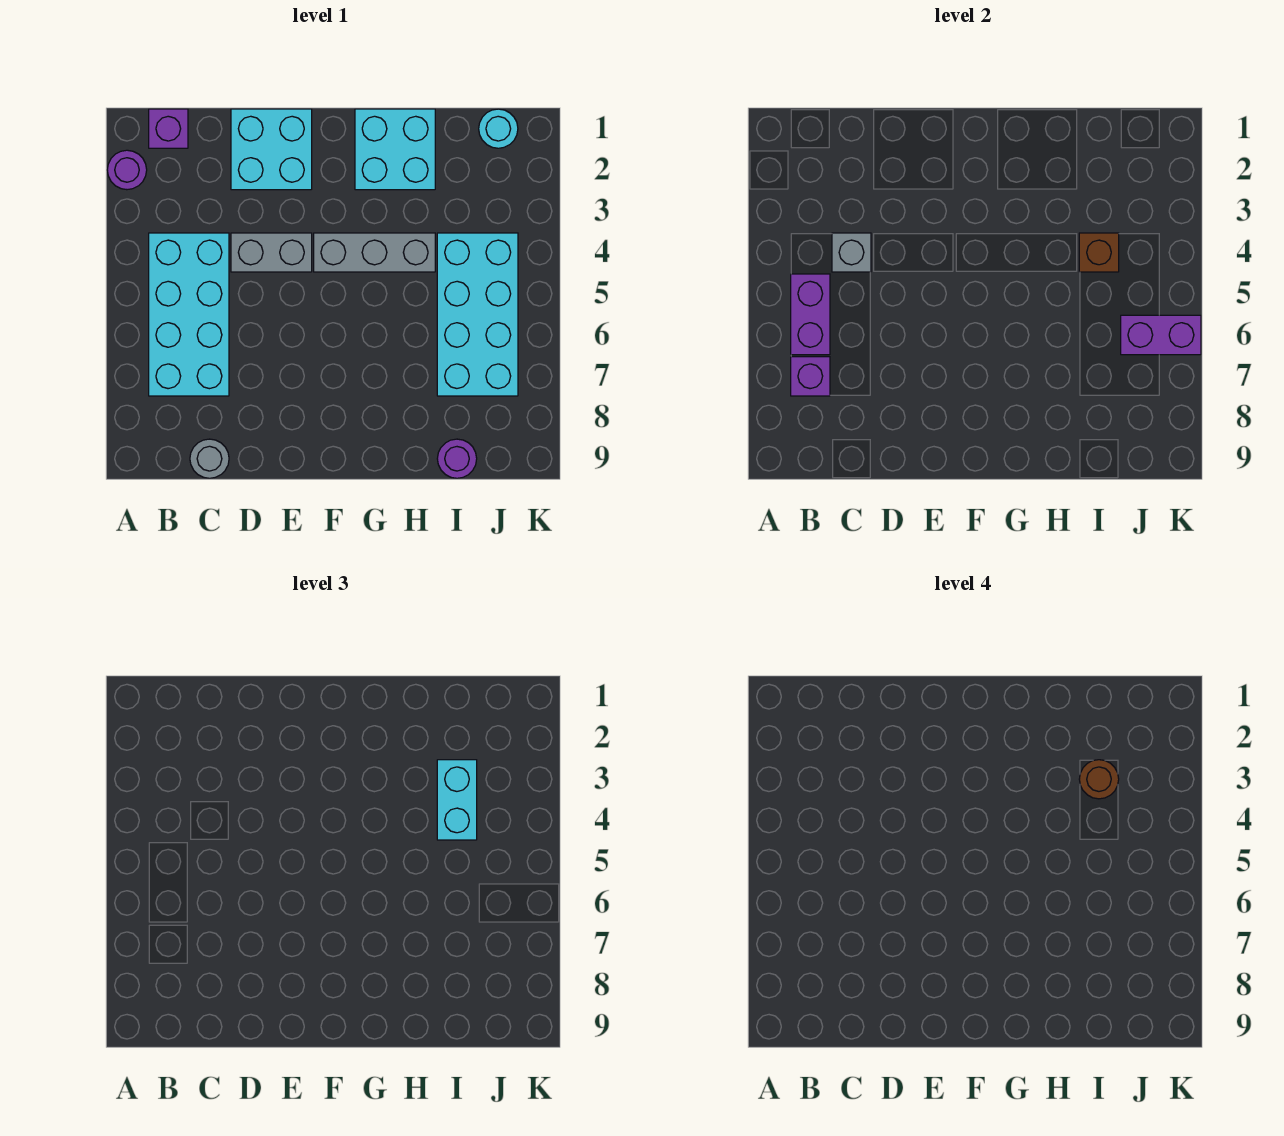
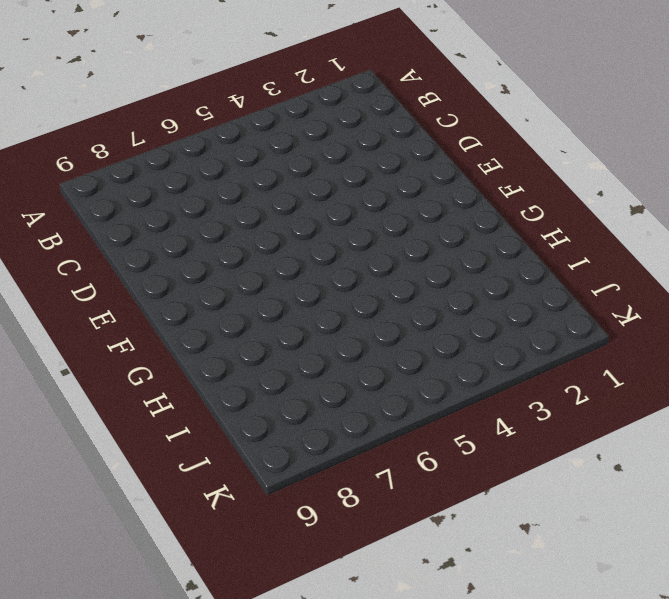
none -> purple 1x1 round brick [107,150,147,190]
none -> purple 1x1 brick [149,109,188,148]
none -> cyan 2x4 brick [149,233,229,396]

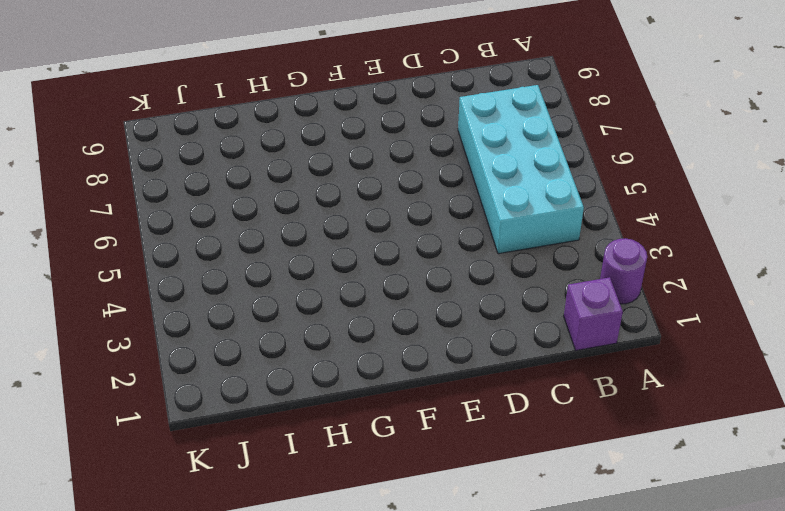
none -> grey 1x1 round brick [190,439,229,478]
none -> cyan 2x2 brick [231,109,312,190]
none -> grey 1x2 brick [231,233,312,272]

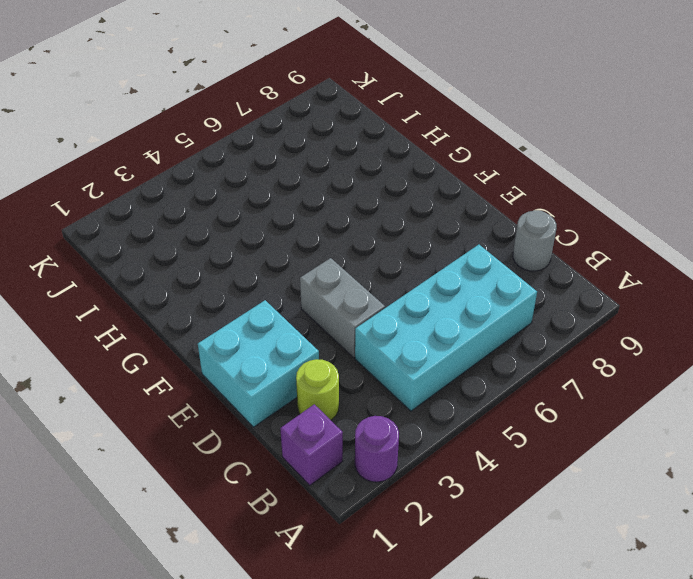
lime 1x1 round brick [296,359,339,420] -> none
none -> grey 1x3 brick [314,233,435,272]
none -> cyan 2x2 brick [355,109,435,190]
none -> cyan 2x4 brick [437,233,518,396]

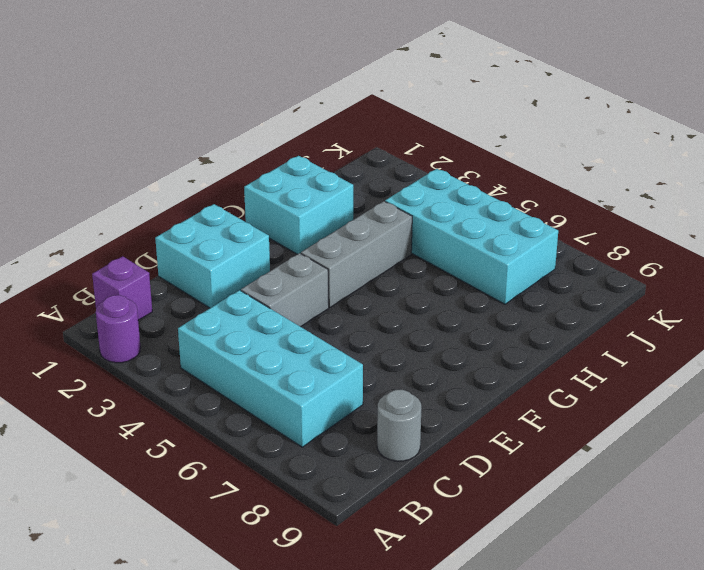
none -> purple 1x1 round brick [437,439,477,478]
none -> cyan 1x1 round brick [479,109,518,148]
none -> purple 1x2 brick [791,274,830,355]

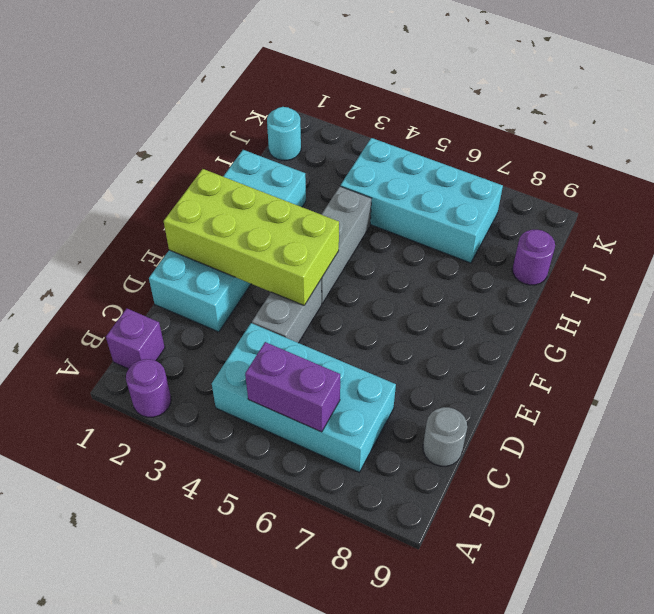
lime 2x4 brick [164,169,339,305] -> none
none -> purple 1x1 brick [791,357,830,396]
none -> grey 1x1 brick [832,233,871,272]
none -> brown 1x1 brick [1079,233,1119,272]

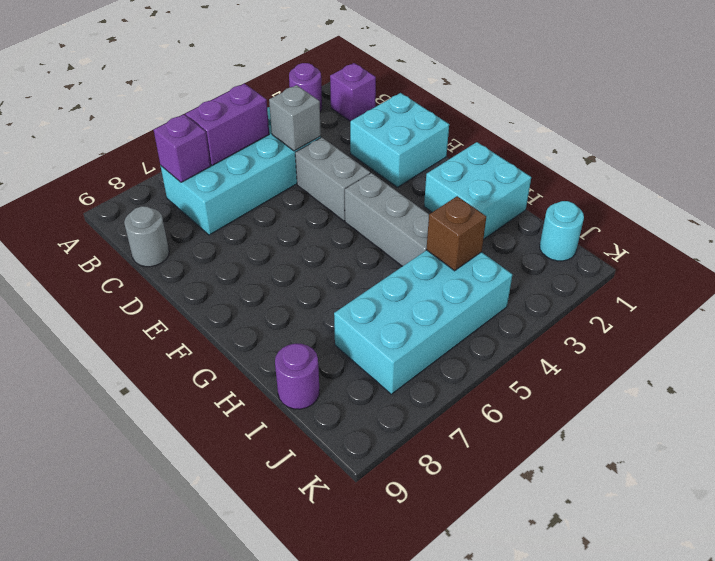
none -> purple 1x2 brick [1121,315,1201,355]
none -> cyan 1x2 brick [437,760,477,840]
none -> brown 1x1 round brick [1079,760,1119,799]

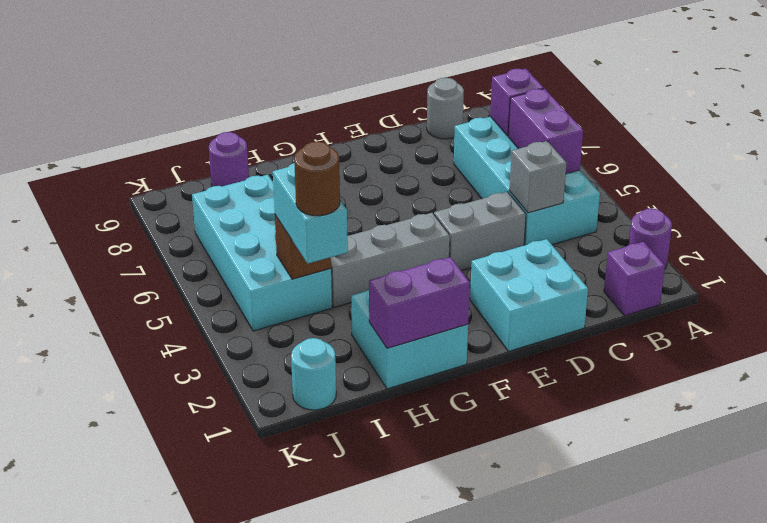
purple 1x2 brick [369,257,470,348] -> purple 1x2 brick moved to [1121,315,1201,355]

